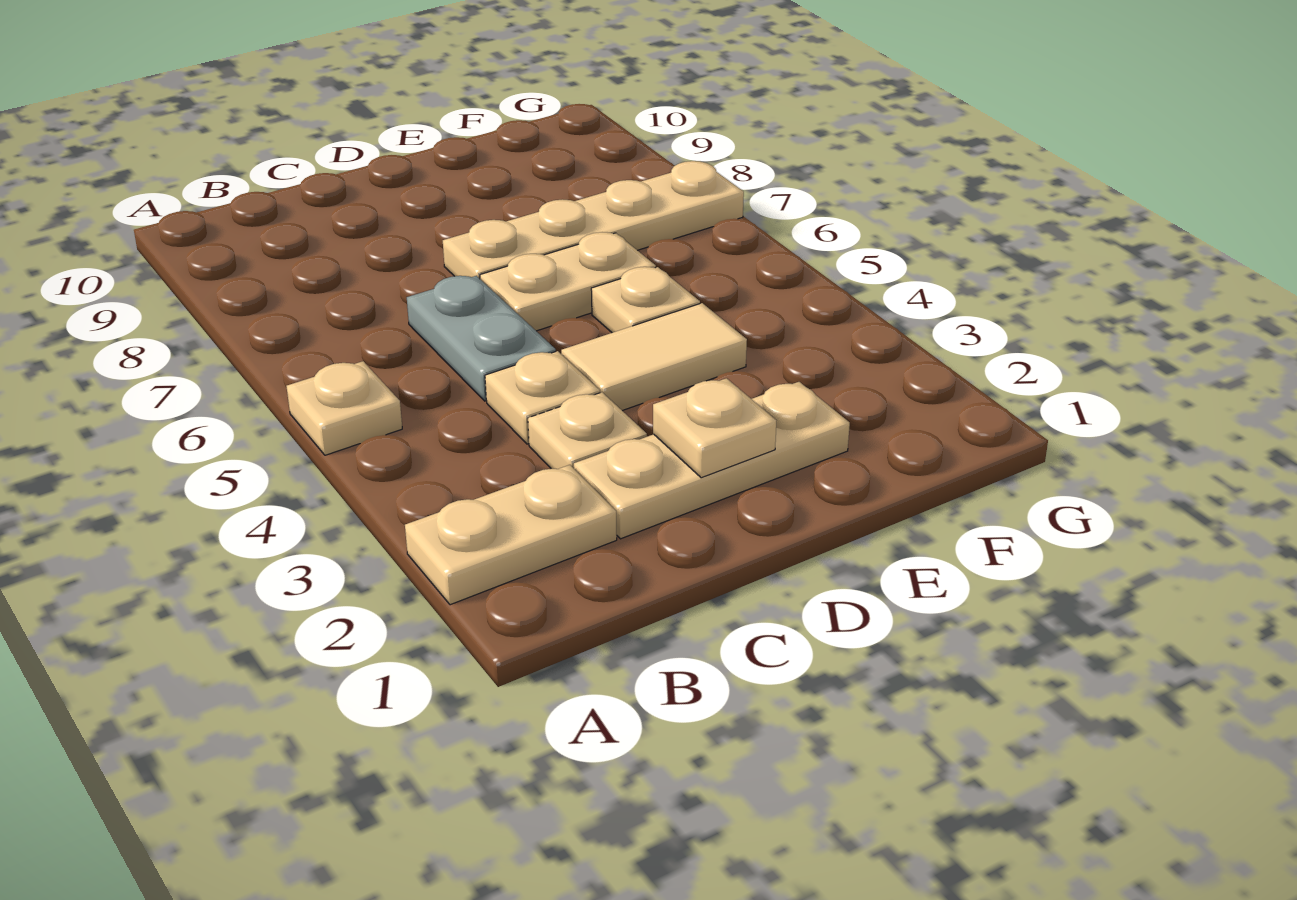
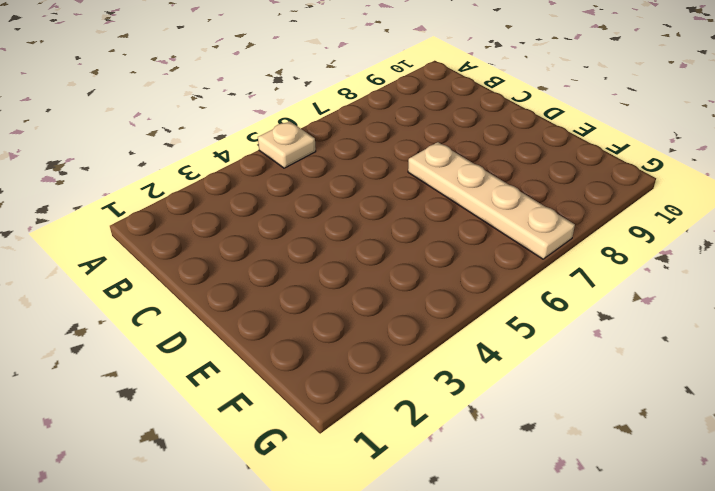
none -> tan 1x2 plate [405,465,617,605]
none -> tan 1x3 plate [574,382,850,539]

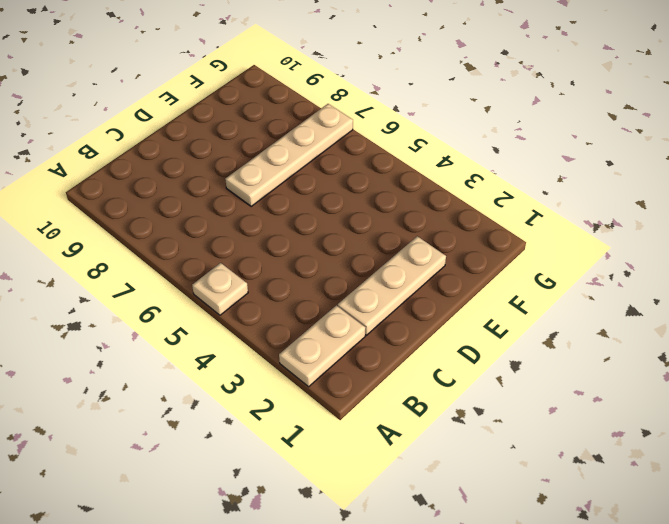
none -> tan 1x1 plate [528,392,647,469]
none -> tan 1x1 plate [485,351,600,444]

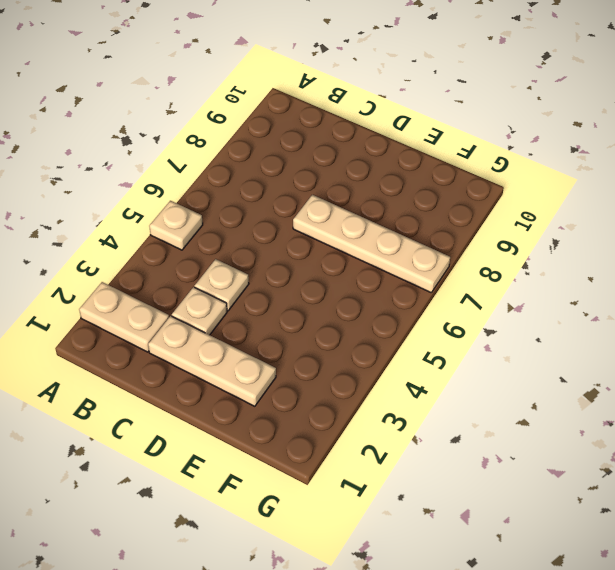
none -> grey 1x2 plate [407,276,556,401]
none -> tan 1x2 tile [561,303,747,411]

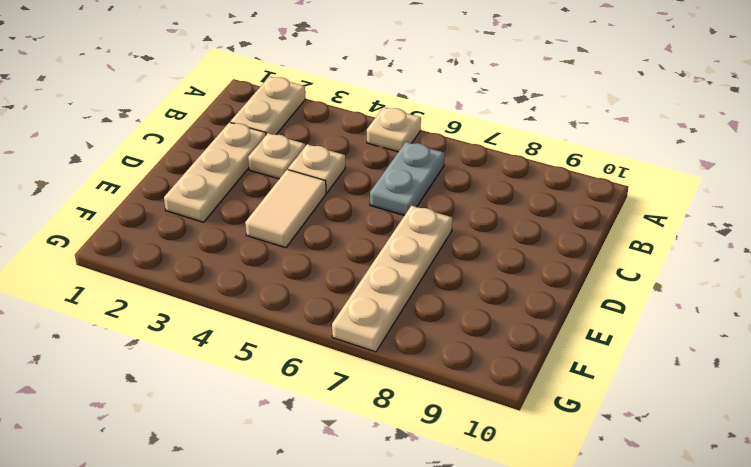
grey 1x2 plate [370,142,445,216] -> grey 1x2 plate turned to [407,276,556,401]
none -> tan 1x2 plate [480,232,656,331]
none -> tan 1x1 plate [591,267,700,333]

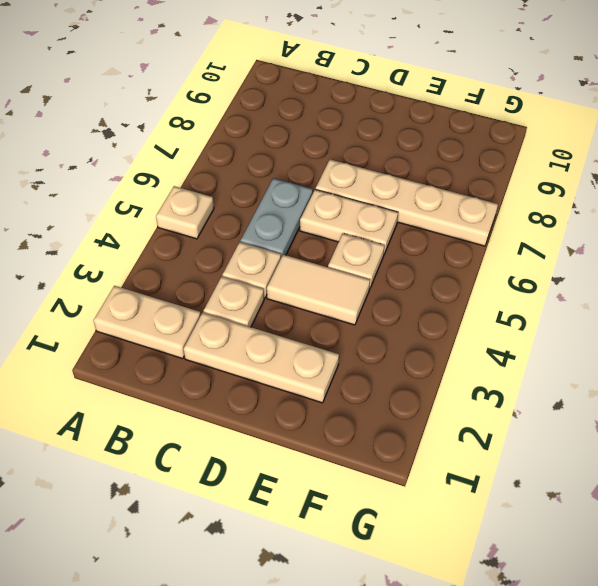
none -> tan 1x1 plate [653,378,776,478]

